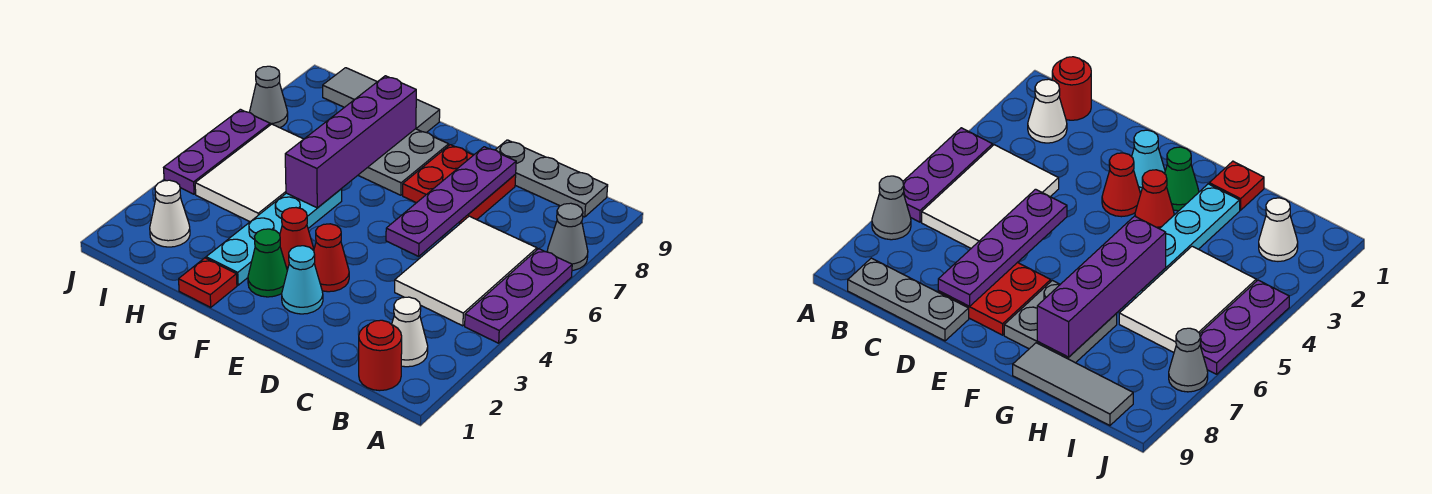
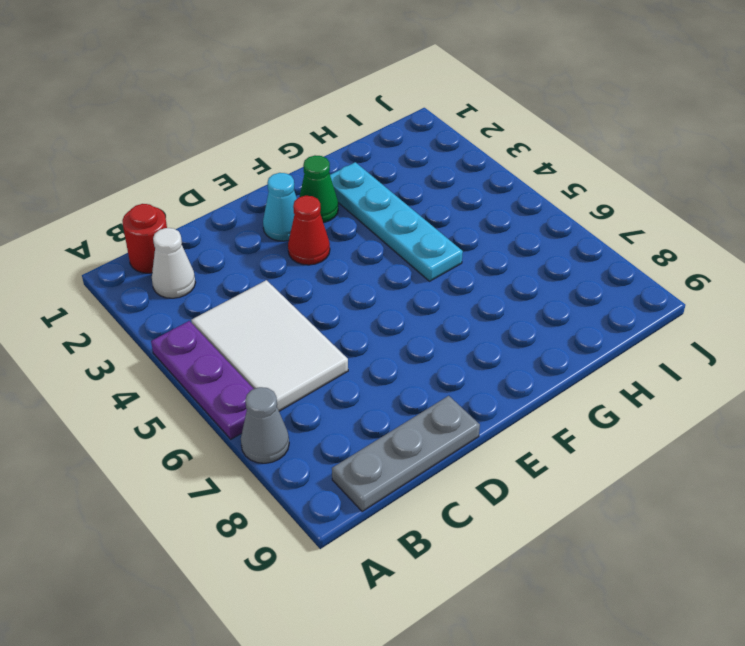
none -> red 2x2 plate [403,145,516,223]
none -> red 1x1 cone [280,208,314,270]
none -> grey 2x2 plate [358,129,449,195]

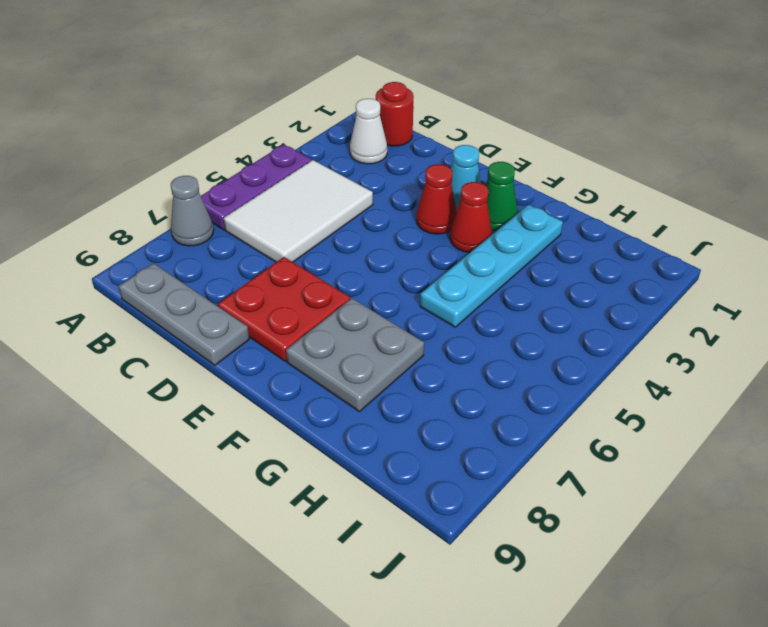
none -> red 1x1 plate [179,258,237,307]
none -> grey 1x3 tile [323,68,440,133]
none -> white 2x3 tile [195,124,303,222]

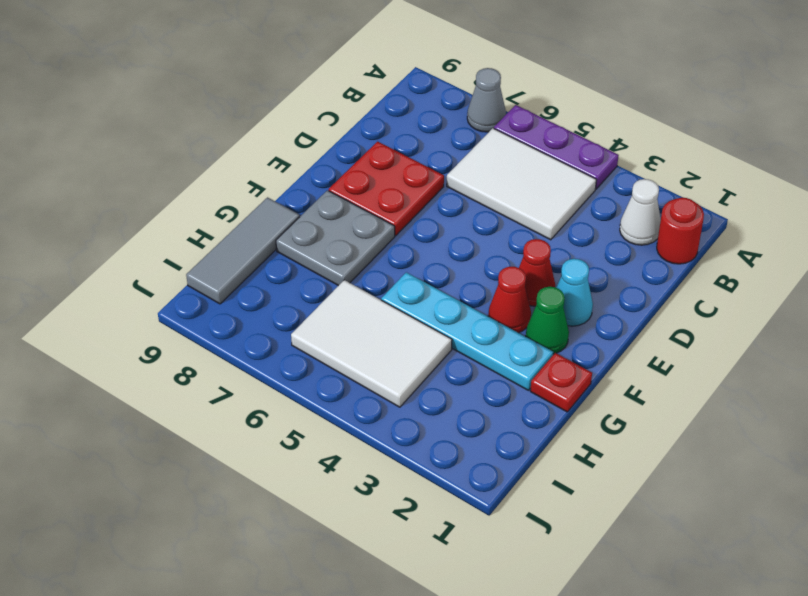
none -> grey 1x3 plate [496,140,608,217]
none -> white 1x1 cone [150,180,190,247]
none -> purple 1x3 plate [164,109,270,194]

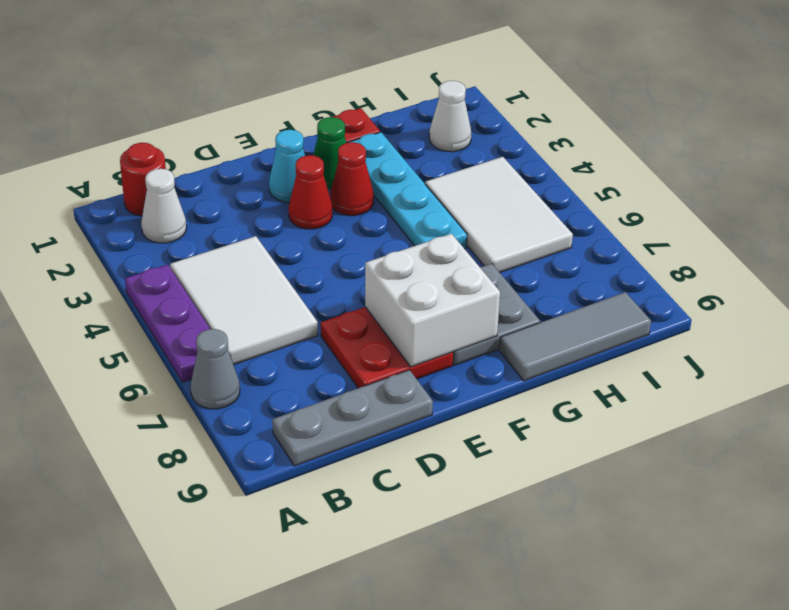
white 2x2 brick [365,234,500,367] -> none
none -> purple 1x3 plate [164,109,270,194]
none -> grey 1x1 cone [250,66,288,128]
none -> purple 1x4 plate [386,147,516,256]

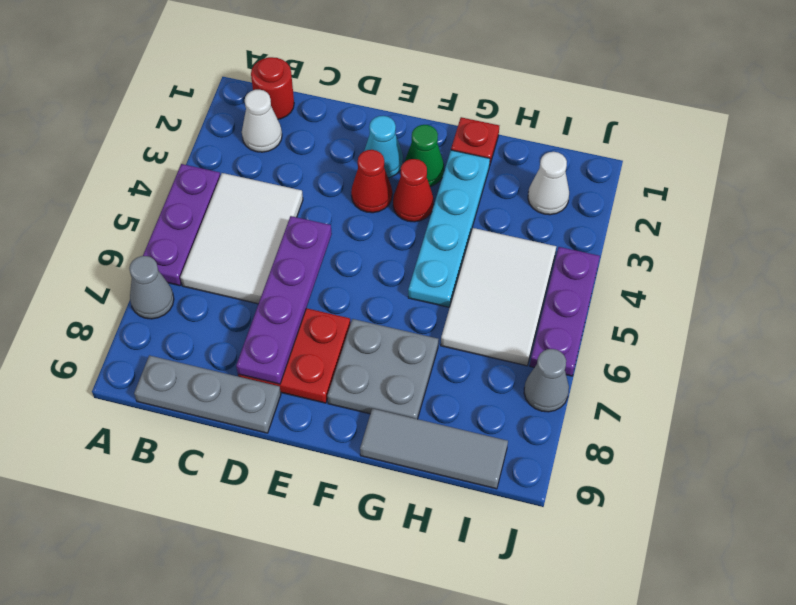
none -> purple 1x4 brick [285,76,416,208]

